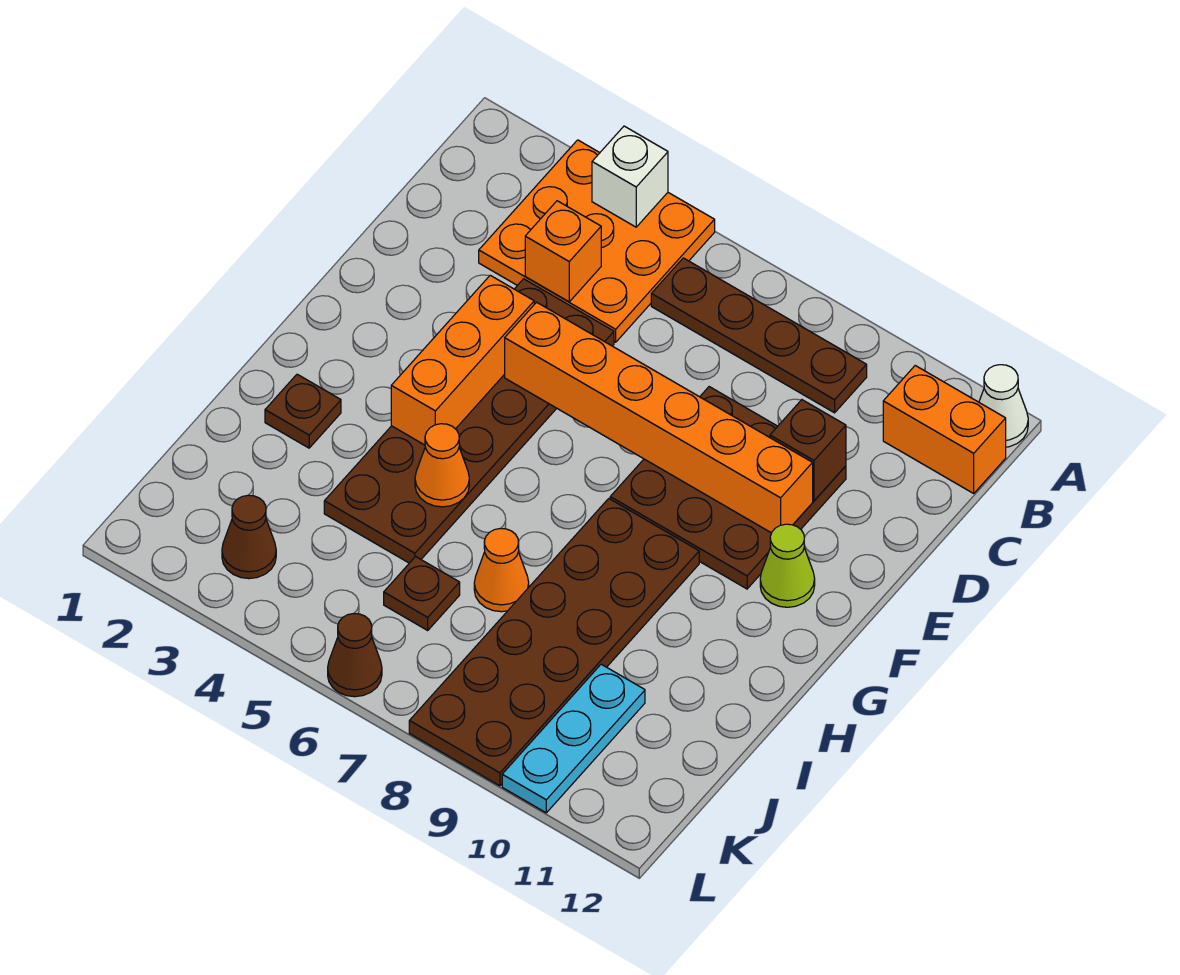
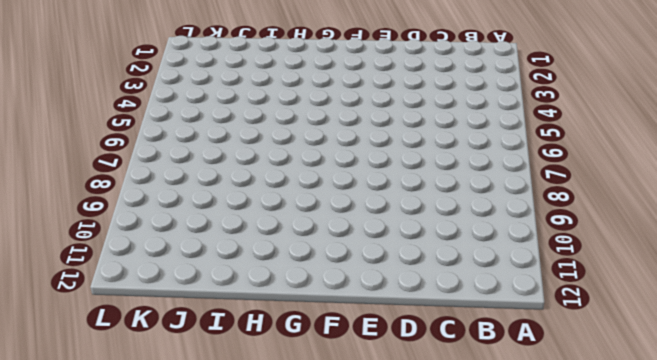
none -> orange 3x3 plate [479,140,715,342]
none -> white 1x1 cone [979,365,1028,447]
none -> brown 1x4 plate [651,258,867,413]

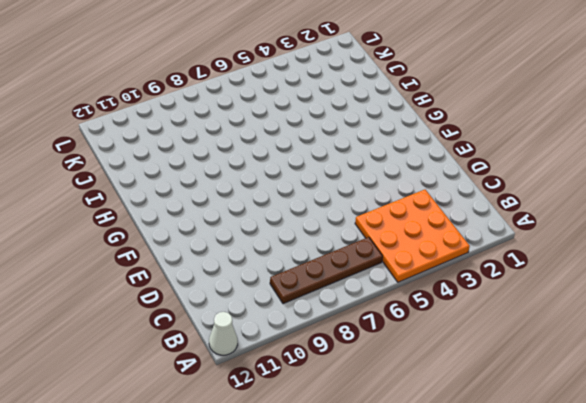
none -> orange 1x2 brick [883,366,1006,493]
none -> brown 2x6 plate [324,279,614,563]
none -> brown 3x3 plate [610,387,846,589]

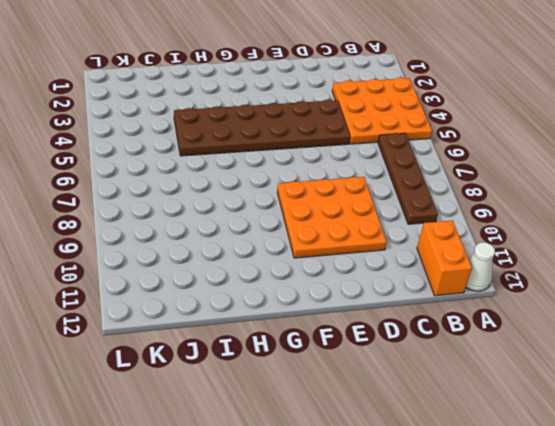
orange 3x3 plate [277,177,387,258] -> brown 3x3 plate [610,387,846,589]
none -> lime 1x1 cone [760,524,815,607]
none -> brown 2x6 plate [409,499,699,786]
none -> brown 1x1 plate [265,374,341,448]

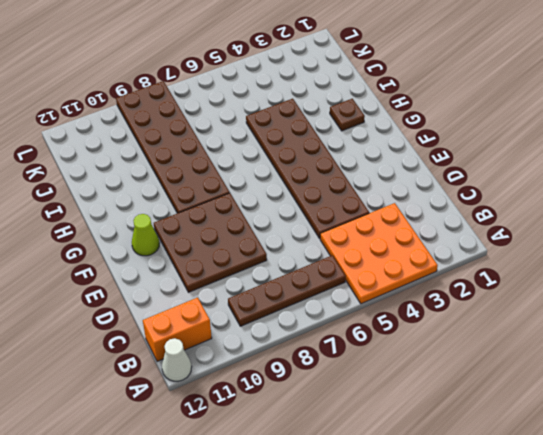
none -> orange 1x1 cone [474,528,529,612]
none -> brown 1x1 plate [384,557,460,630]
none -> cyan 1x3 plate [502,664,645,813]

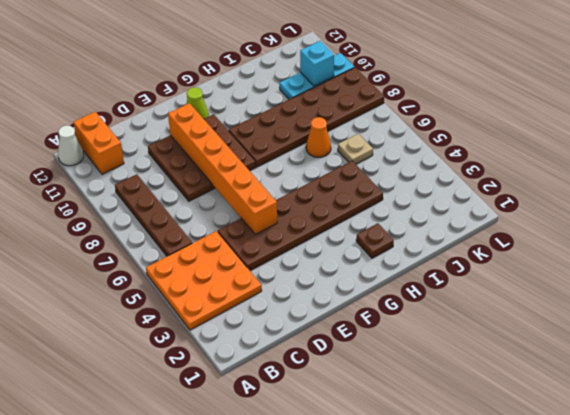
tan 1x1 plate [338,134,373,164] -> brown 1x1 plate [384,557,460,630]
cyan 1x1 brick [300,41,334,86] -> none
none -> brown 1x1 cone [222,495,276,579]
none -> brown 1x1 cone [328,614,382,697]
none -> white 1x1 brick [592,126,668,227]

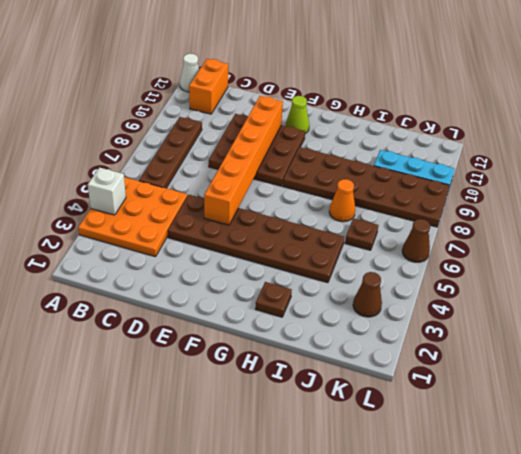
none -> orange 1x1 brick [525,201,601,302]
none -> brown 1x1 brick [770,400,846,501]
none -> orange 1x3 brick [391,275,534,445]

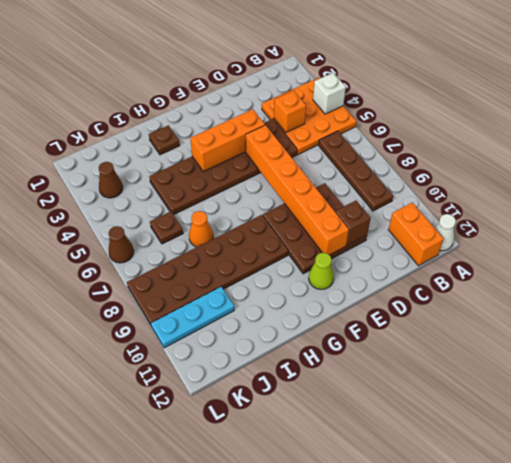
none -> orange 1x1 cone [415,424,469,507]

